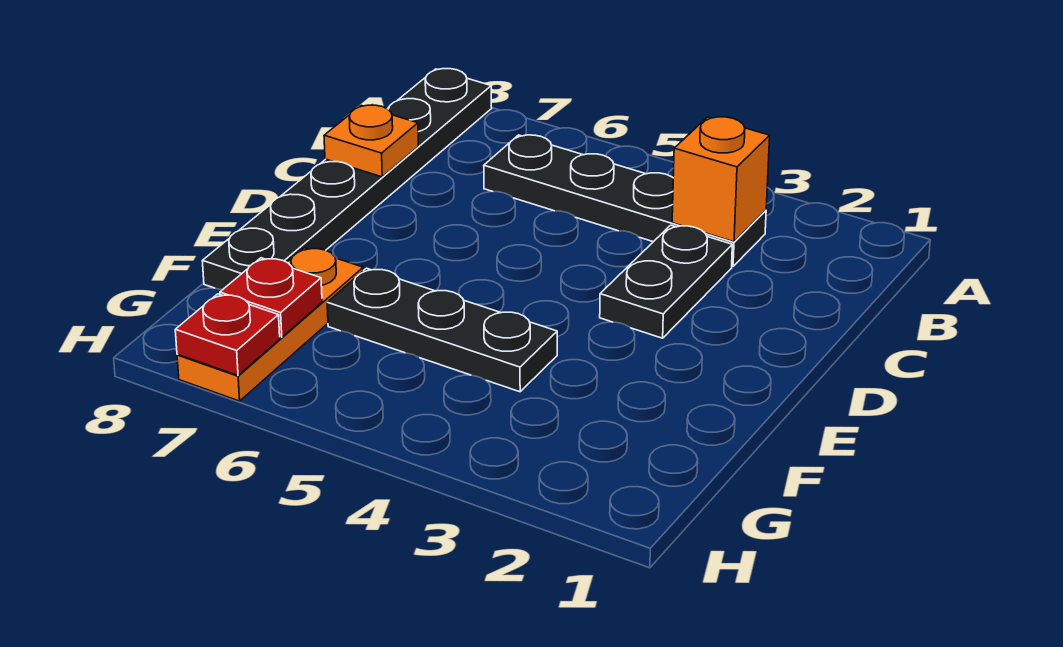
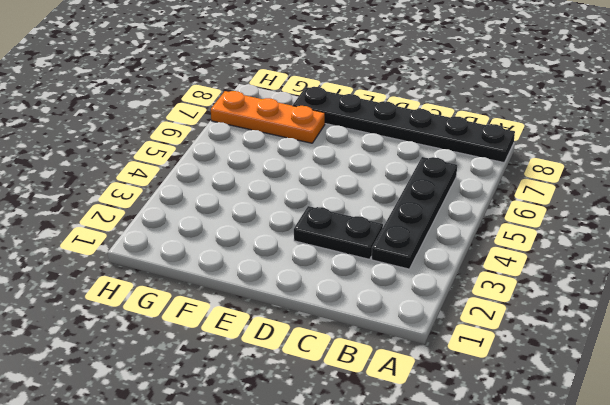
none -> black 1x3 plate [327,268,557,392]
none -> orange 1x1 brick [672,117,770,242]

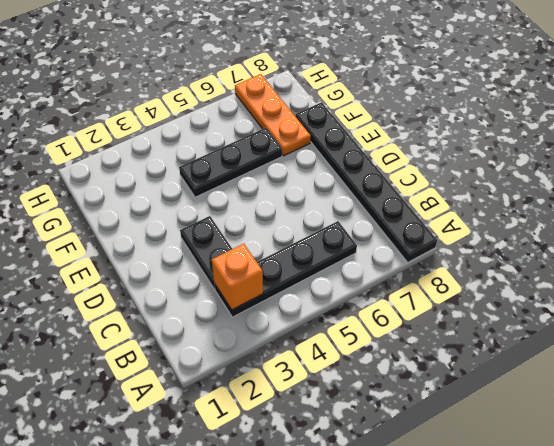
none -> orange 1x1 plate [324,105,418,177]
none -> red 1x1 plate [220,258,322,337]

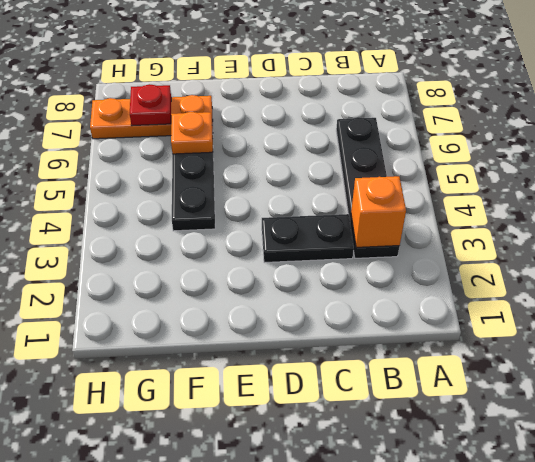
orange 1x1 plate [171,112,213,154] -> orange 1x1 plate moved to [324,105,418,177]
none -> black 1x6 plate [203,69,492,290]
none -> red 1x1 plate [175,294,280,375]

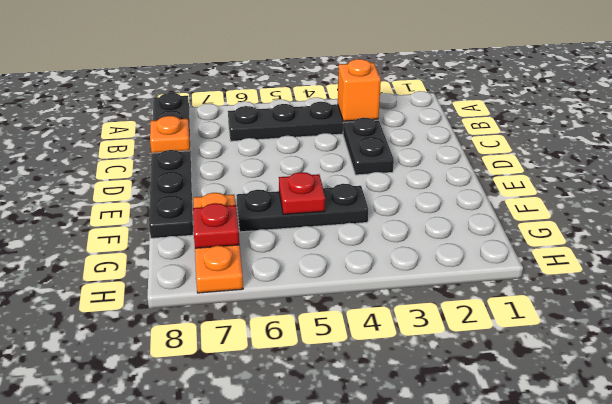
red 1x1 plate [279,172,325,214] -> red 1x1 plate moved to [175,294,280,375]

